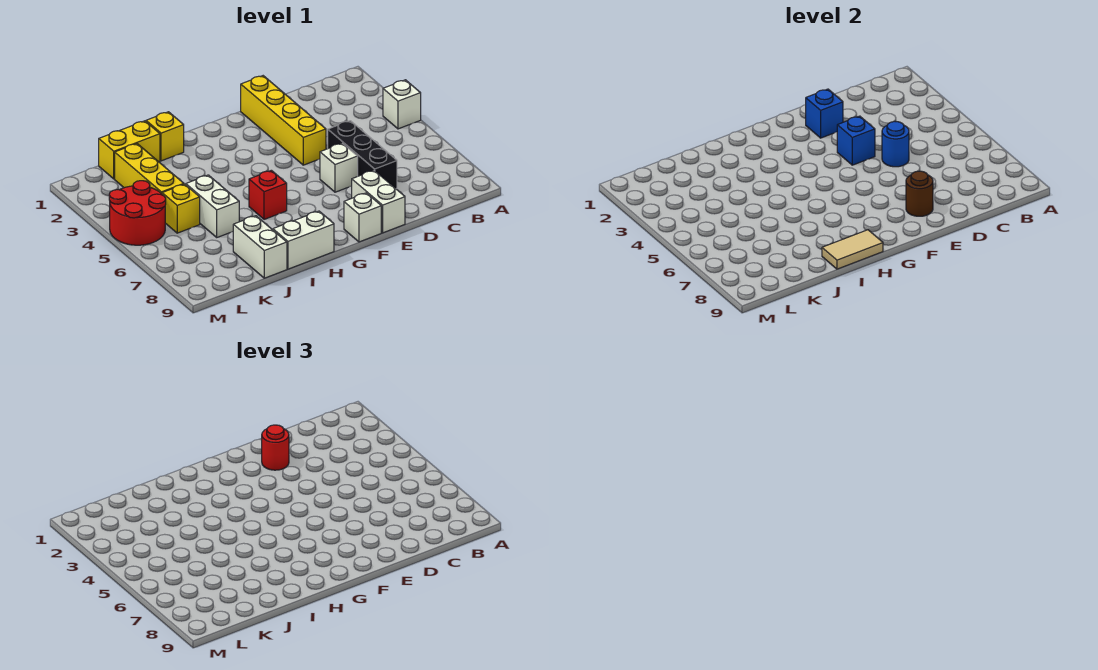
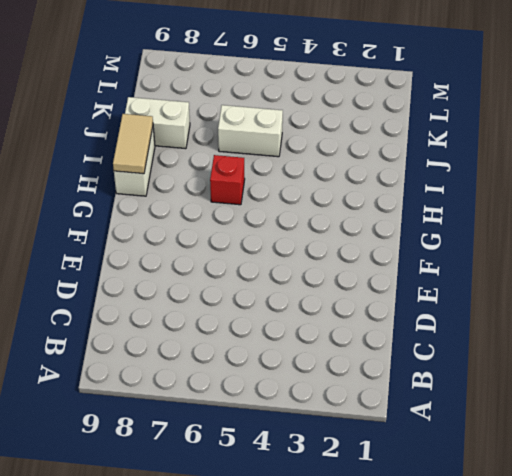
none -> white 1x1 brick [383,80,421,129]
none -> black 1x3 brick [328,121,397,188]
none -> yellow 1x4 brick [241,76,326,165]

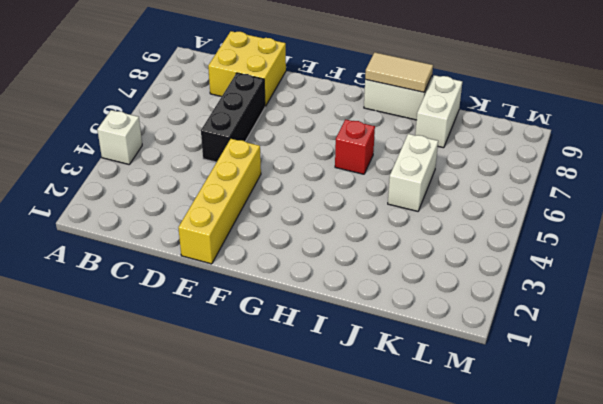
yellow 2x2 brick [208,31,286,106] -> none
none -> white 1x1 brick [320,143,358,192]
none -> white 1x2 brick [352,170,405,233]
none -> white 1x1 brick [344,193,381,242]

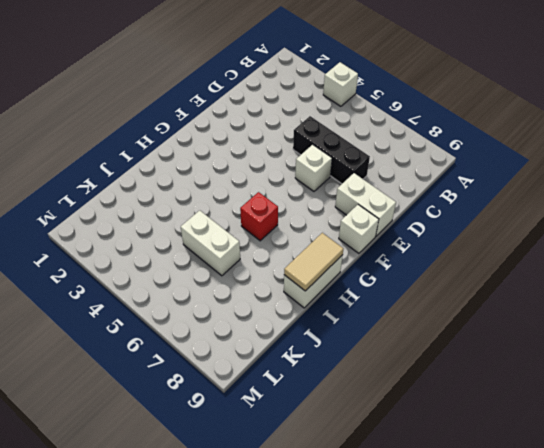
none -> yellow 1x4 brick [241,76,326,165]
none -> yellow 1x1 brick [146,112,184,161]
none -> yellow 1x2 brick [99,121,160,179]

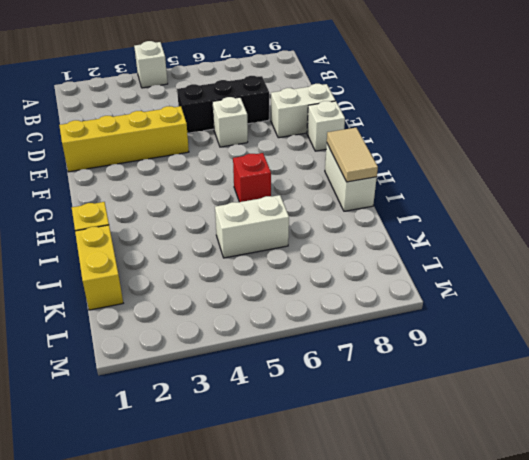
none -> white 1x2 brick [233,216,287,278]
none -> yellow 1x3 brick [115,144,184,194]
none -> yellow 1x1 brick [162,184,200,233]

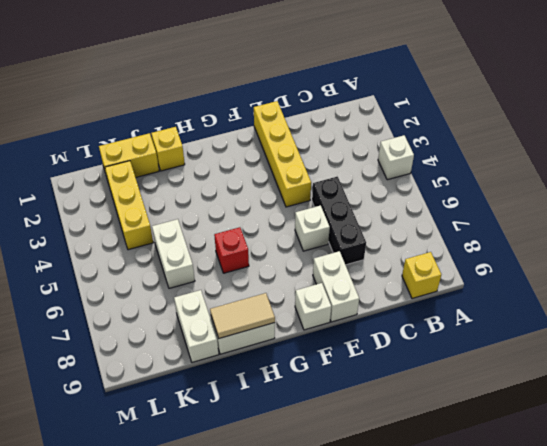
yellow 1x1 brick [402,252,441,298] -> yellow 1x1 brick moved to [162,184,200,233]
none -> red 2x2 round brick [109,181,166,245]
none -> blue 1x1 round brick [882,122,909,167]
none -> blue 1x1 brick [806,89,843,138]

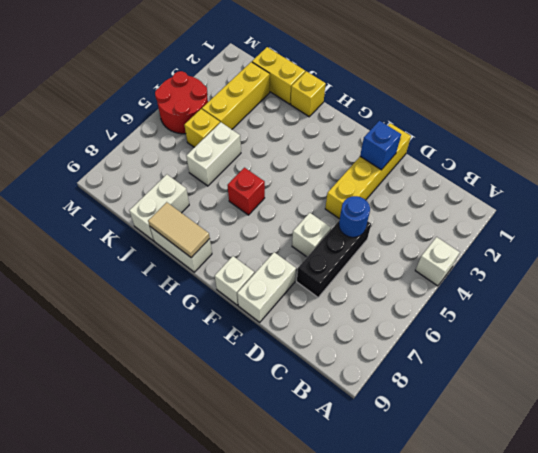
none -> blue 1x1 brick [837,116,875,165]
none -> brown 1x1 round brick [906,171,933,216]
none -> red 1x1 round brick [262,425,289,470]

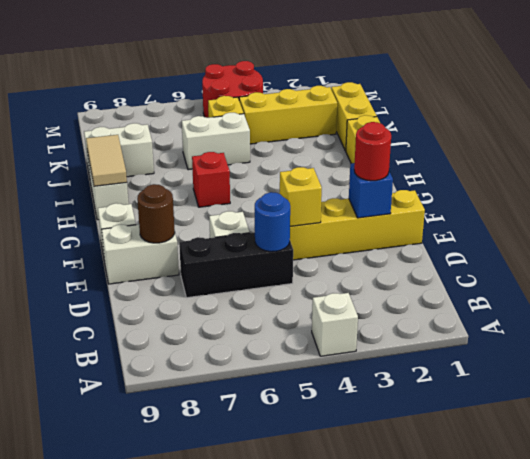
yellow 1x1 brick [280,167,322,226] -> blue 1x1 brick [837,116,875,165]

